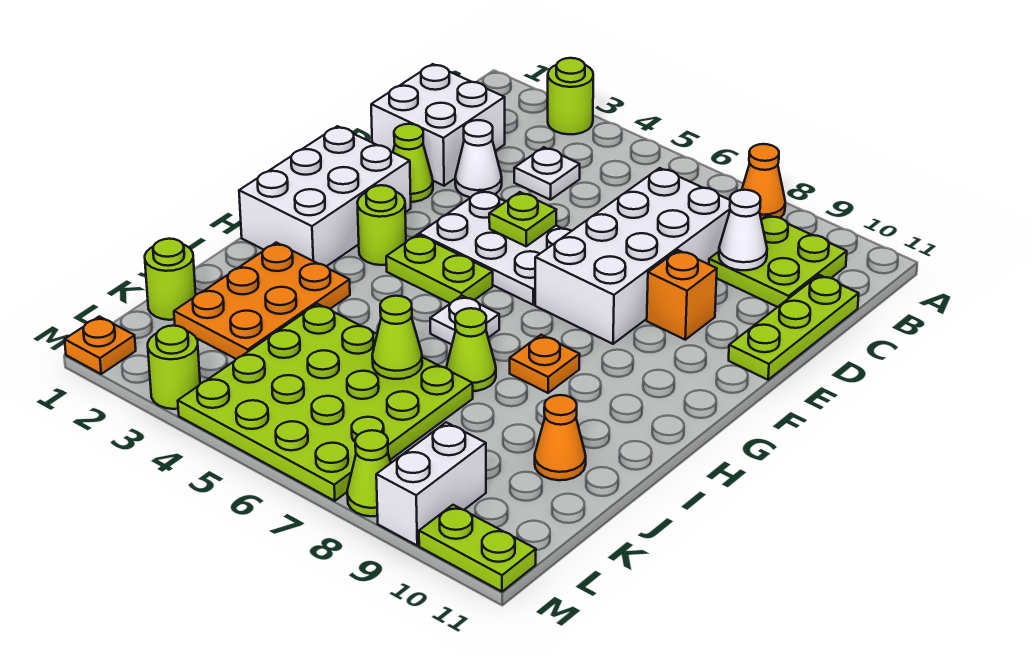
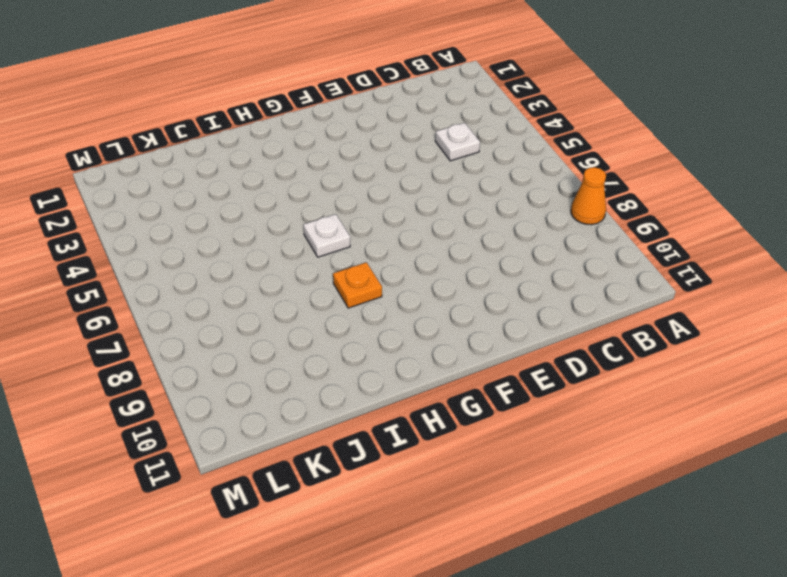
none -> lime 1x1 round brick [548,58,593,134]
none -> lime 2x2 plate [709,215,847,307]
none -> white 2x2 brick [371,64,505,186]

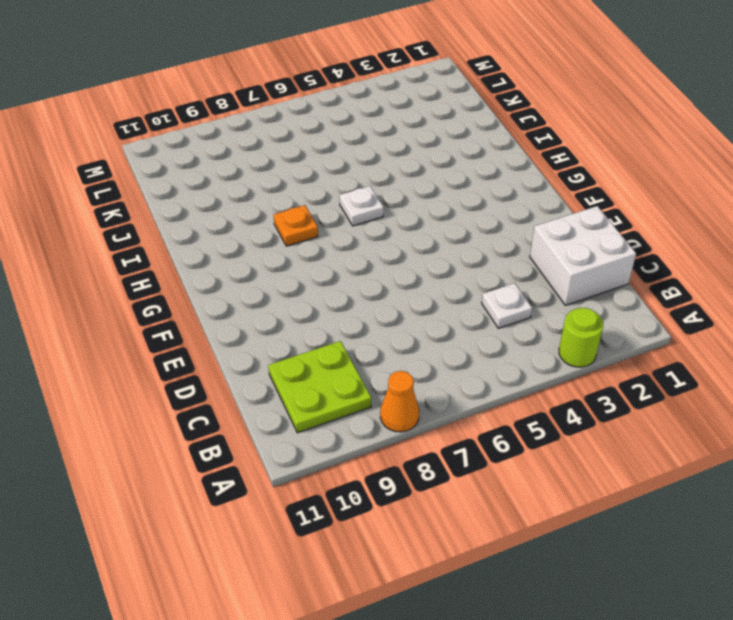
none -> white 2x4 brick [535,168,730,344]
none -> lime 1x3 plate [729,275,859,380]
none -> white 1x1 cone [455,120,502,197]

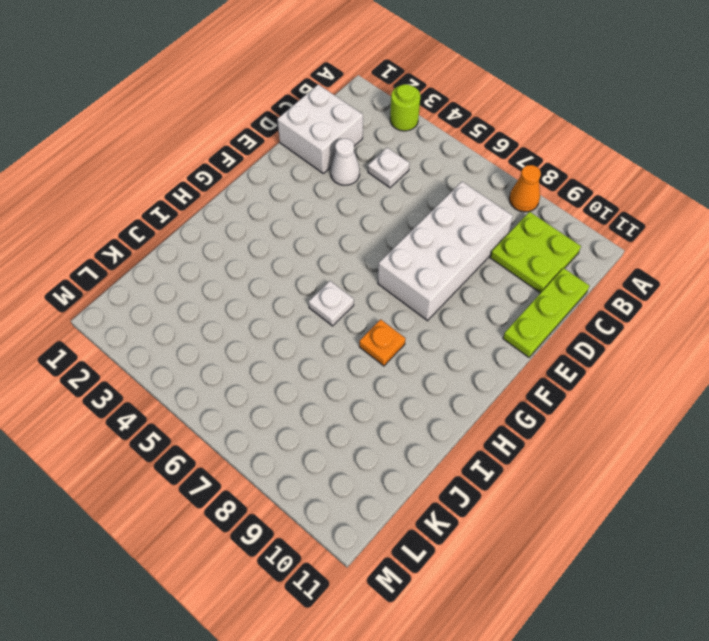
none -> lime 1x1 cone [393,124,433,202]
none -> white 2x3 plate [419,190,571,305]
none -> orange 1x1 brick [647,250,717,340]

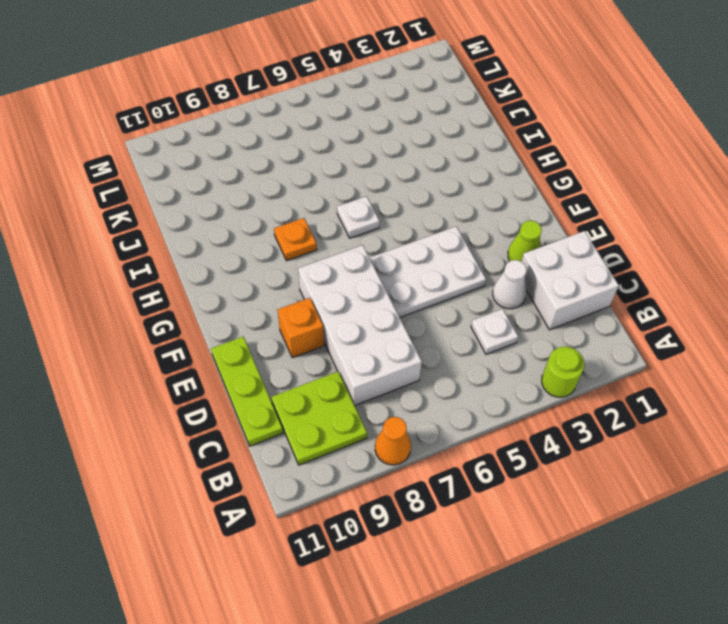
none -> white 2x3 brick [239,126,411,266]
none -> lime 1x1 round brick [357,185,406,265]
none -> lime 1x2 plate [386,235,493,303]

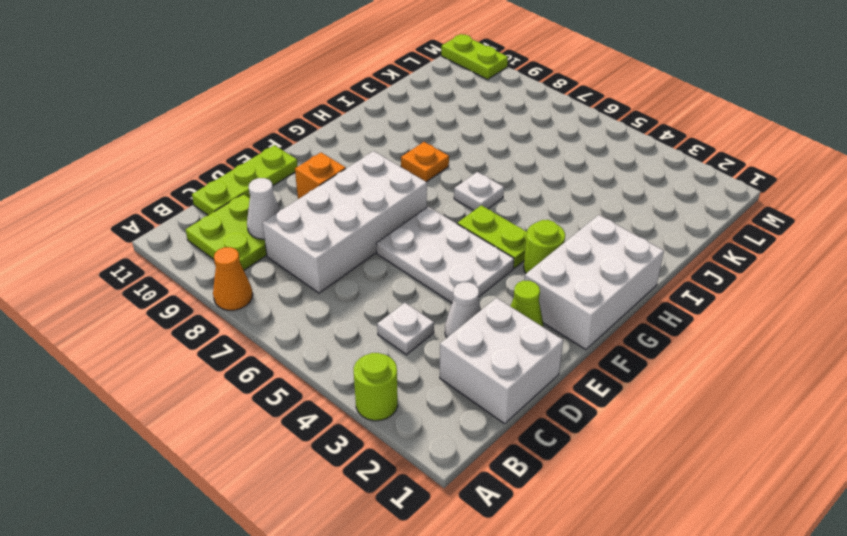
none -> orange 2x3 plate [174,243,350,359]
none -> lime 1x1 cone [446,308,496,391]
none -> lime 4x4 plate [178,304,473,501]

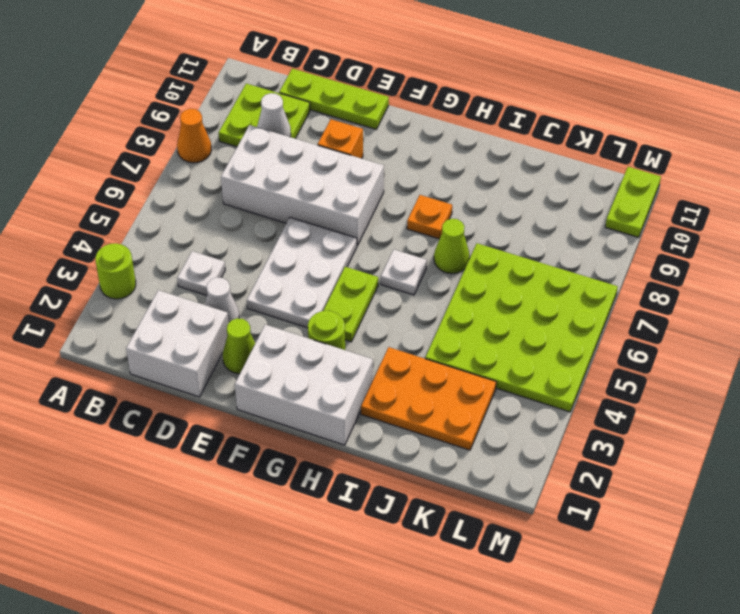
none -> orange 1x1 cone [535,395,586,480]
none -> lime 1x1 round brick [145,239,196,320]
none -> white 1x2 brick [376,422,486,545]

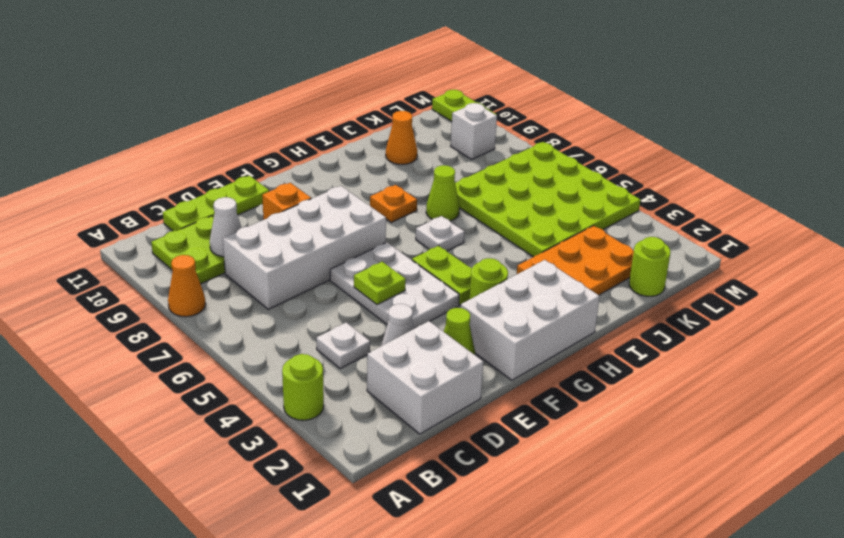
white 1x1 brick [451,103,497,159] -> white 1x2 brick [376,422,486,545]
none -> orange 1x1 plate [65,316,136,374]
none -> lime 1x1 round brick [148,326,200,409]
none -> lime 1x1 cone [347,430,391,516]

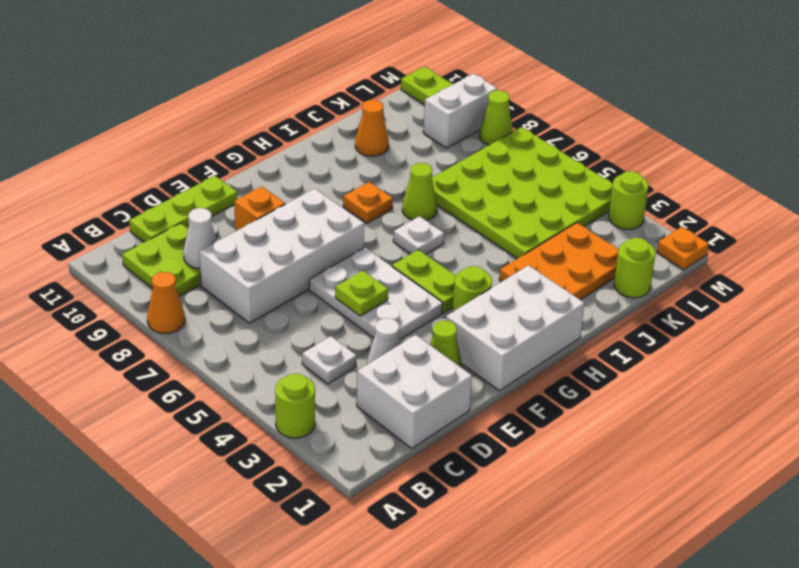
none -> lime 1x1 cone [372,296,422,379]

